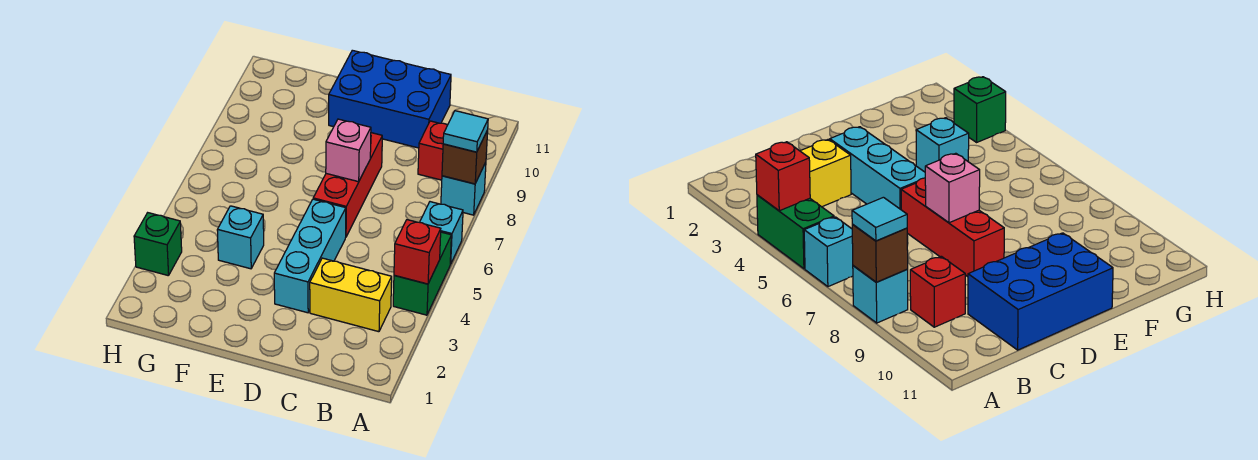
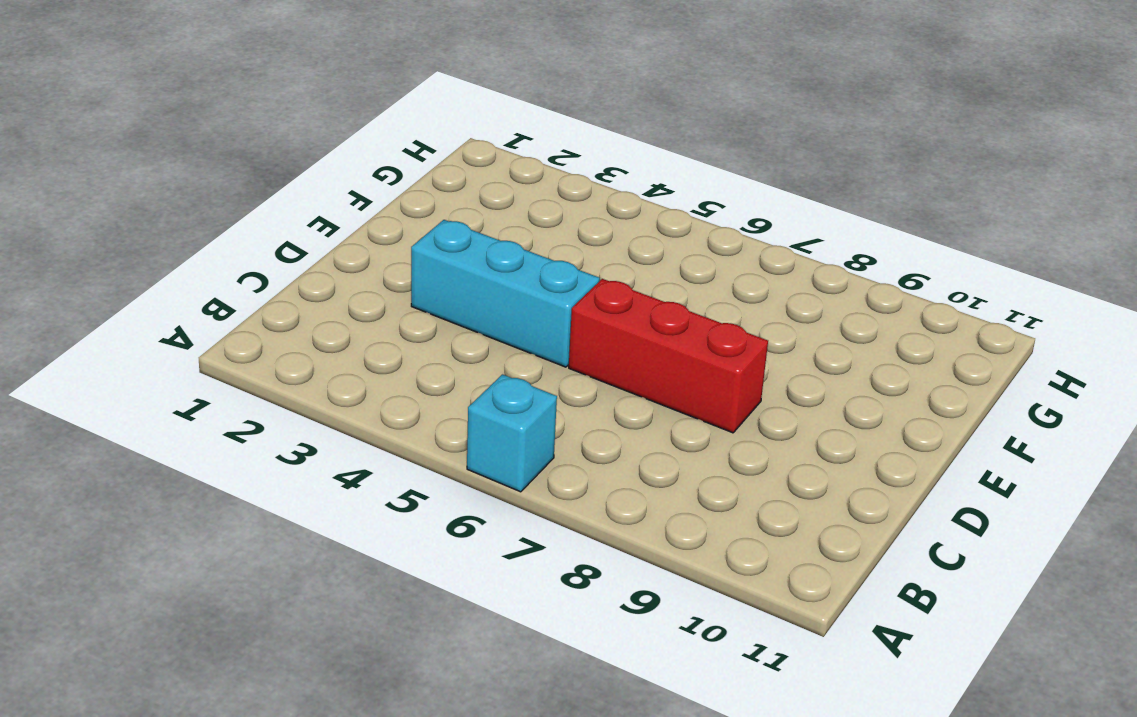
none -> green 1x2 brick [393,232,451,315]
none -> cyan 1x1 brick [441,162,486,215]
none -> yellow 1x2 brick [310,258,392,332]

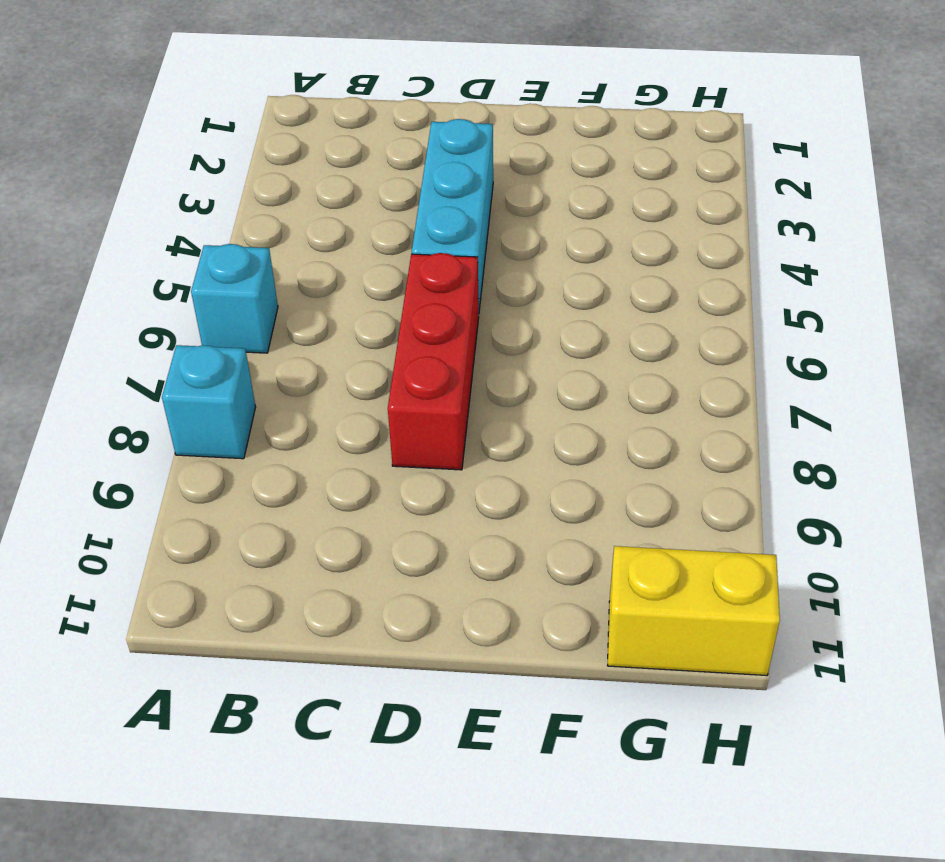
yellow 1x2 brick [608,546,780,675] -> yellow 1x2 brick moved to [310,258,392,332]
none -> green 1x2 brick [393,232,451,315]
none -> red 1x1 brick [418,121,447,180]
none -> blue 2x3 brick [329,50,451,148]

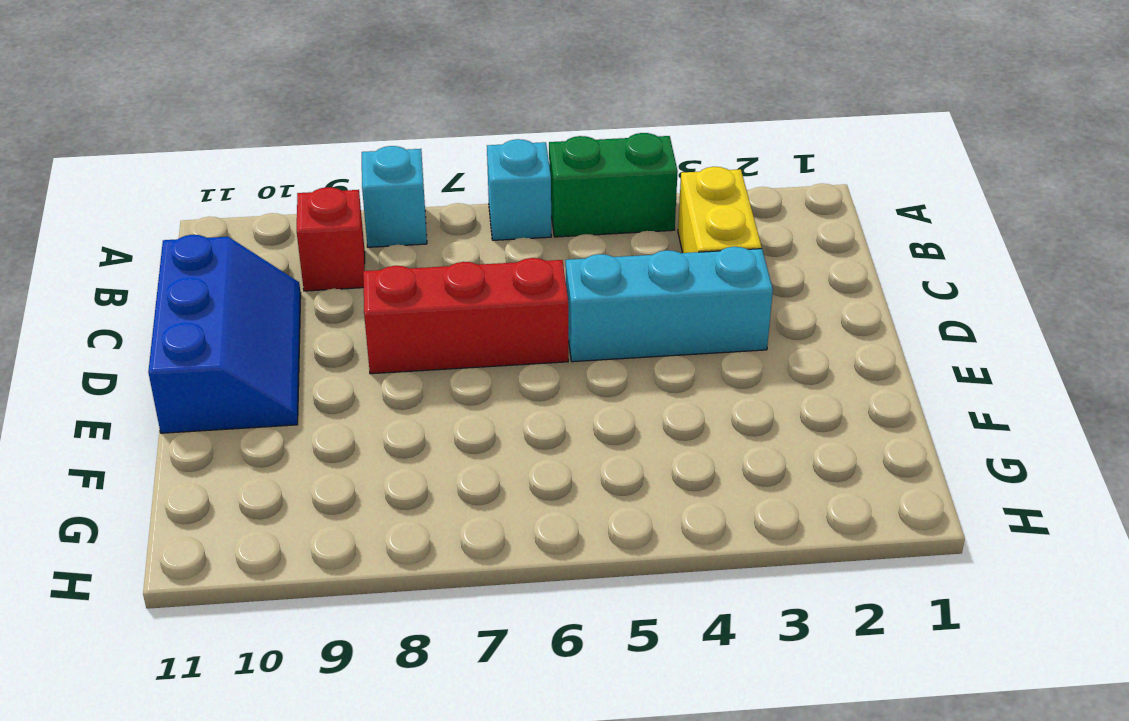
blue 2x3 slope [148,235,301,433] -> blue 2x3 brick [329,50,451,148]
none -> cyan 1x1 brick [217,206,264,269]
none -> green 1x1 brick [134,213,182,276]
none -> red 1x1 brick [394,220,441,284]

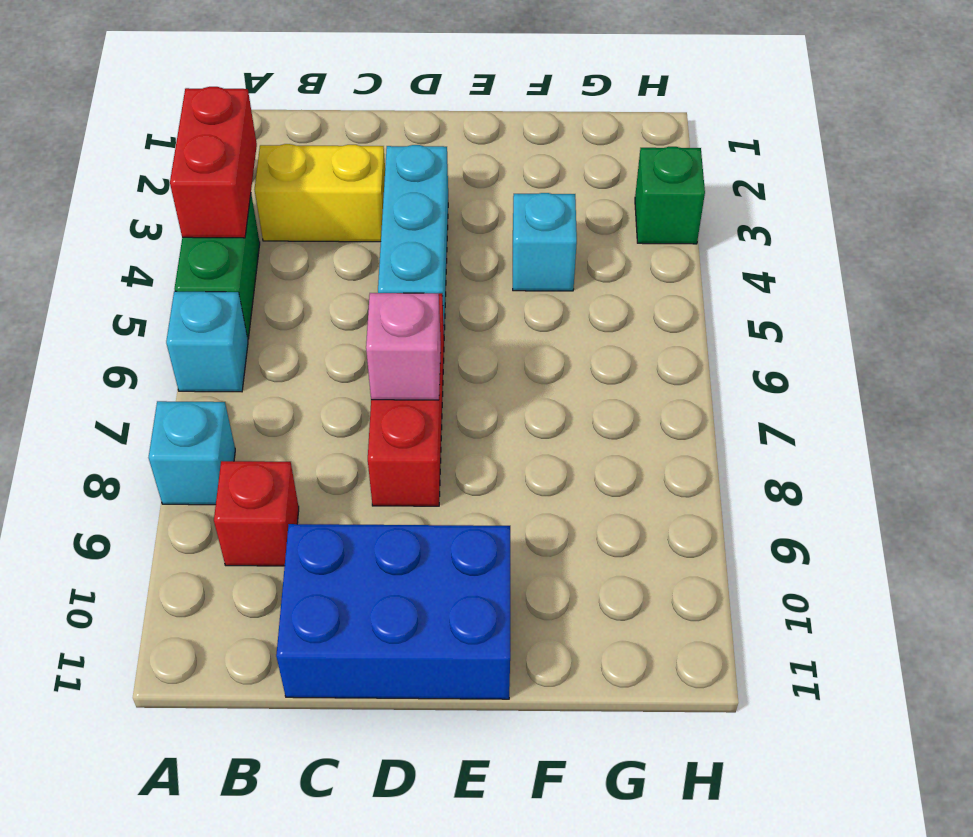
red 1x2 brick [170,87,257,238] -> red 1x1 brick [394,220,441,284]
none -> brown 1x1 brick [442,130,488,184]
none -> cyan 1x1 tile [443,111,488,152]

